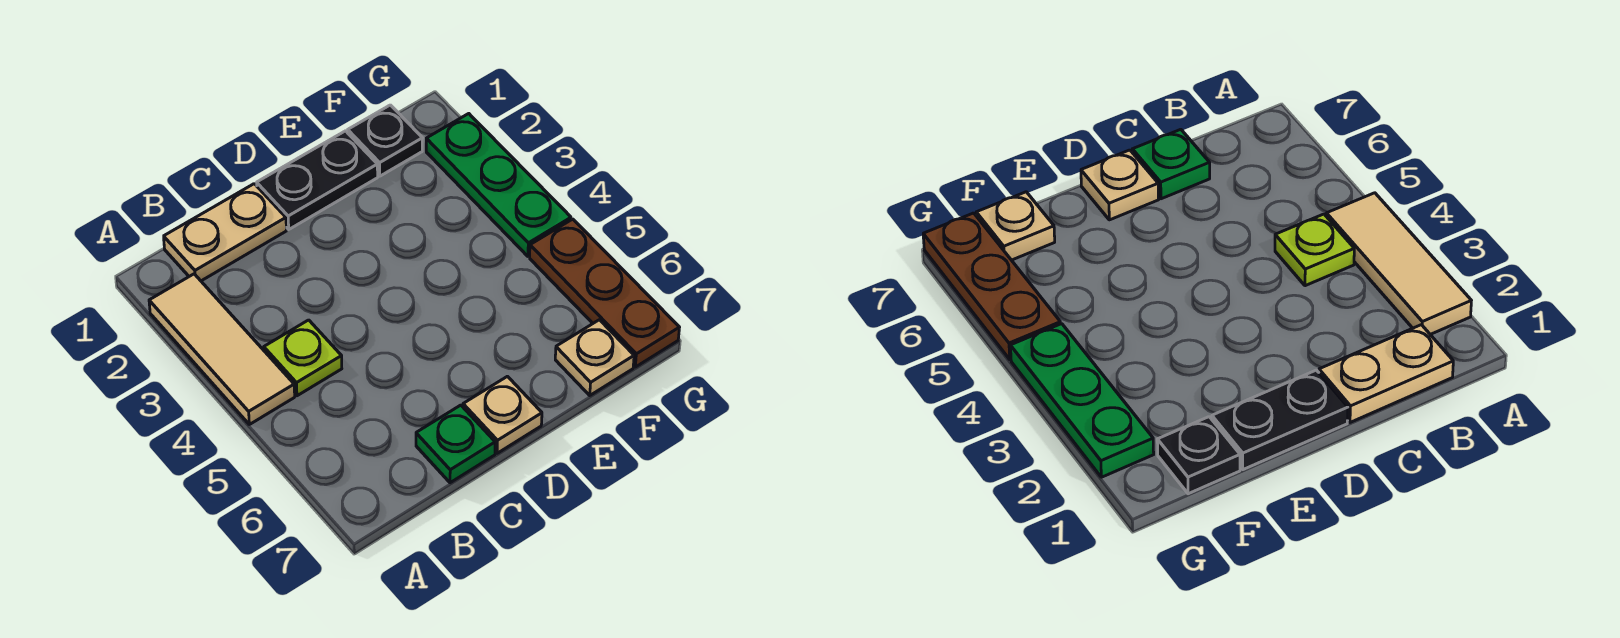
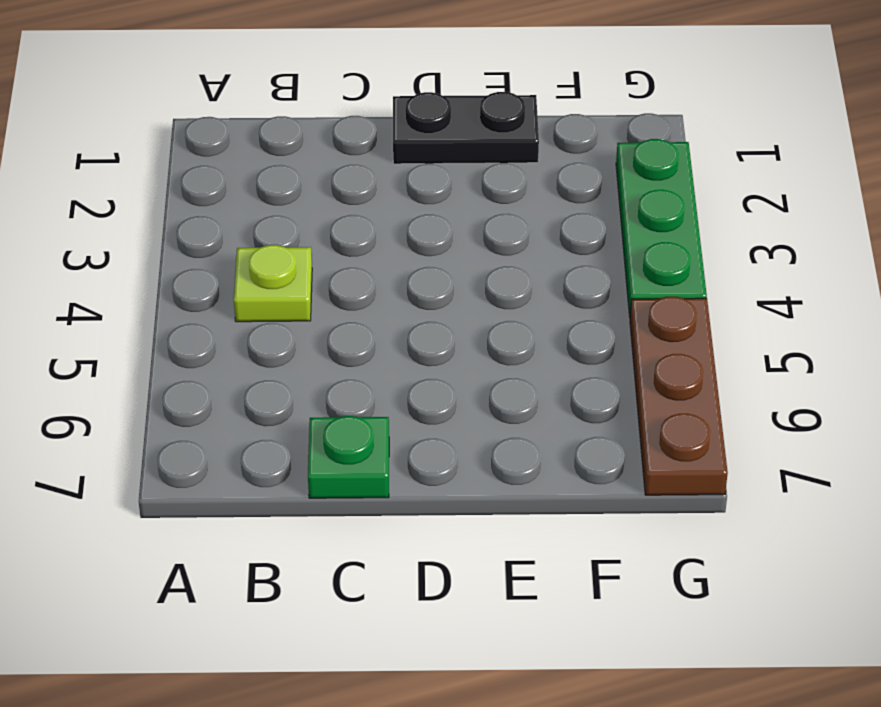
none -> tan 1x3 tile [149,274,295,424]
none -> tan 1x2 plate [164,184,286,281]

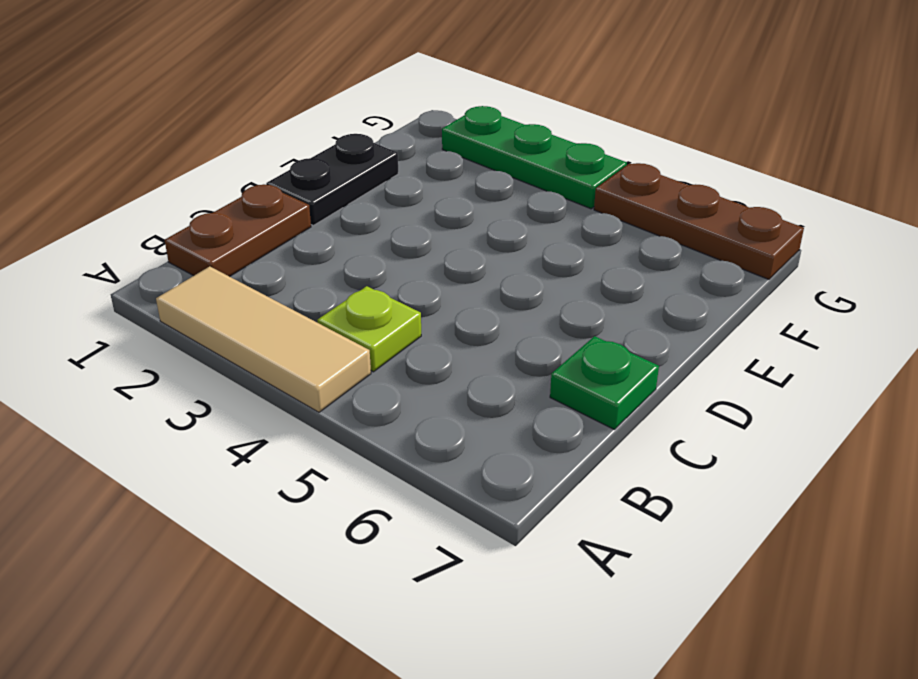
brown 1x2 plate [165,185,311,277] -> tan 1x2 plate [164,184,286,281]
none -> tan 1x1 plate [463,376,542,453]
none -> black 1x1 plate [348,105,422,176]

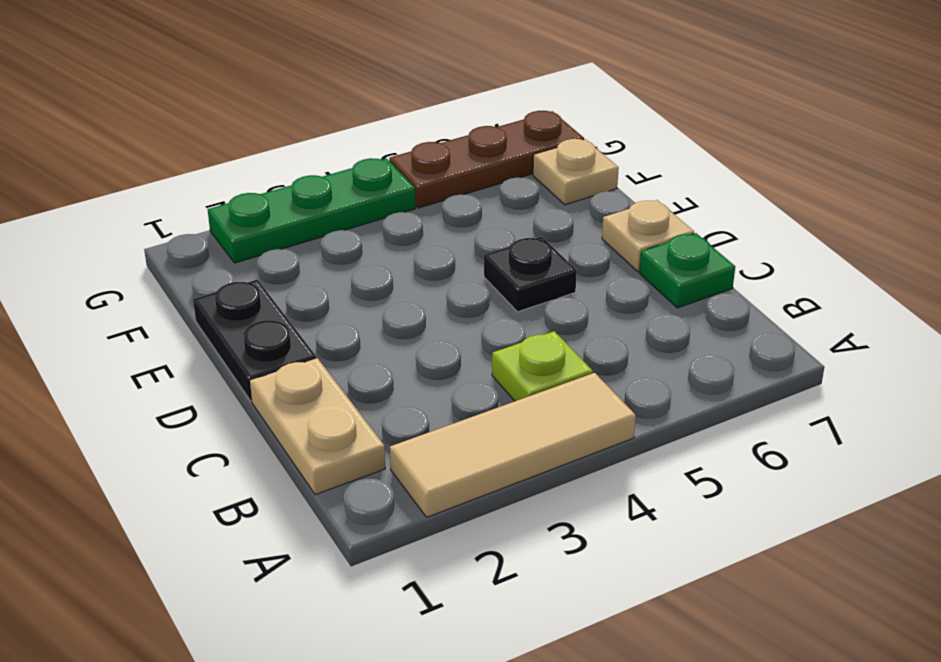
black 1x1 plate [484,237,577,312] -> black 1x1 plate moved to [348,105,422,176]

